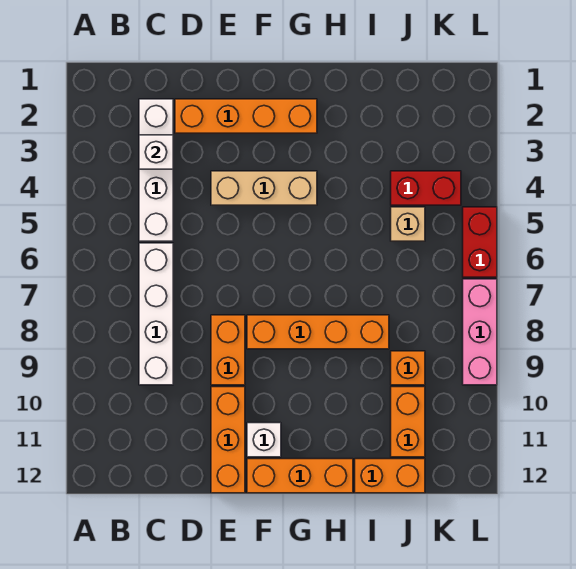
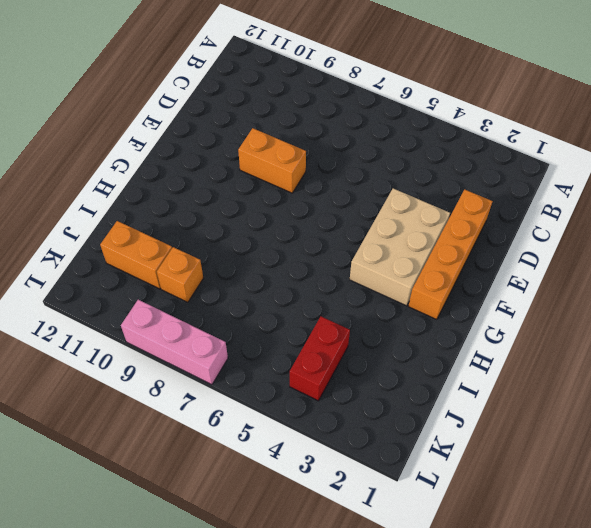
tan 2x3 brick [350,188,450,306] -> tan 1x3 brick [211,171,317,205]
none -> white 1x4 brick [139,99,173,241]
none -> white 1x4 brick [139,243,173,385]
none -> orange 1x3 brick [211,387,245,493]

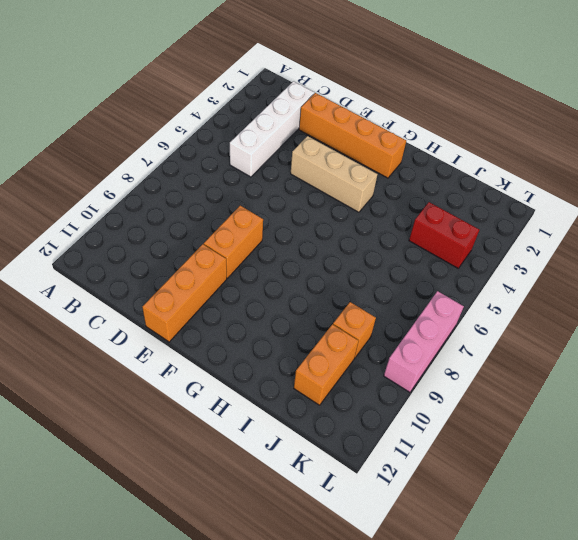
none -> white 1x4 brick [139,243,173,385]
none -> orange 1x4 brick [247,315,389,349]
none -> white 1x1 brick [247,423,281,457]

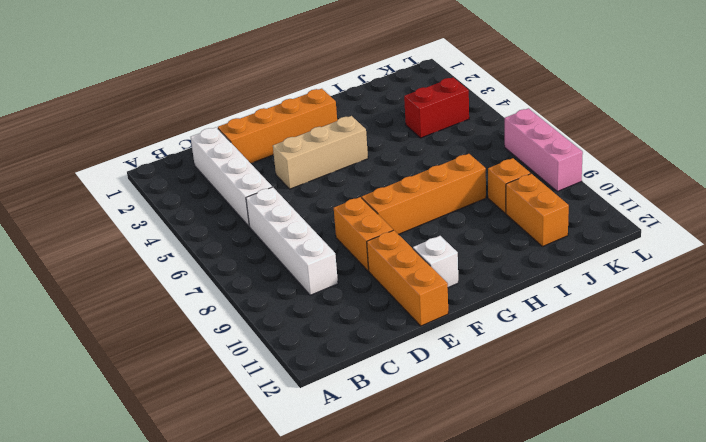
none -> orange 1x3 brick [247,459,353,493]
none -> orange 1x2 brick [355,459,425,493]
none -> tan 1x1 brick [391,207,425,241]

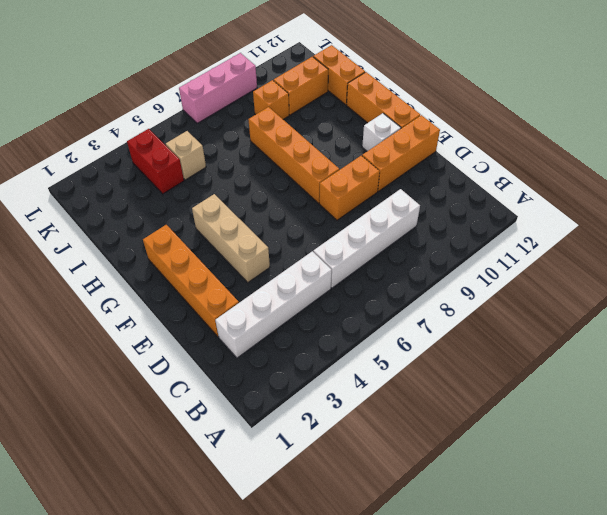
none -> red 1x2 brick [463,207,497,277]
none -> white 1x1 brick [139,135,173,169]

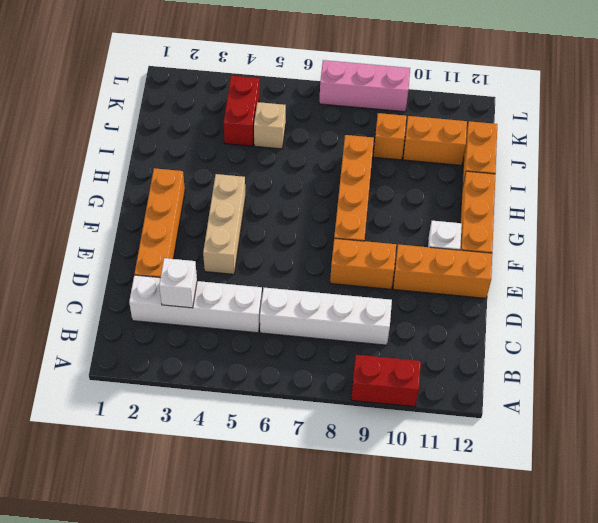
red 1x2 brick [351,355,421,407] -> red 1x2 brick moved to [463,207,497,277]

